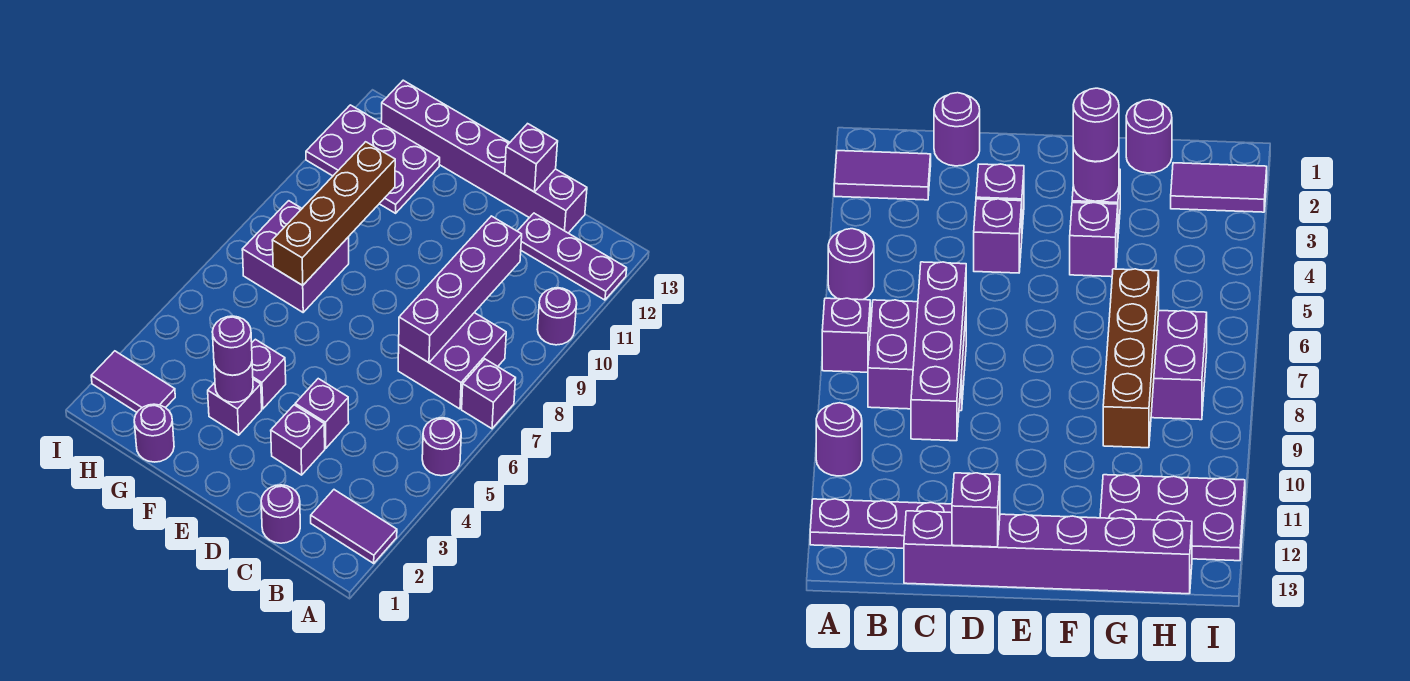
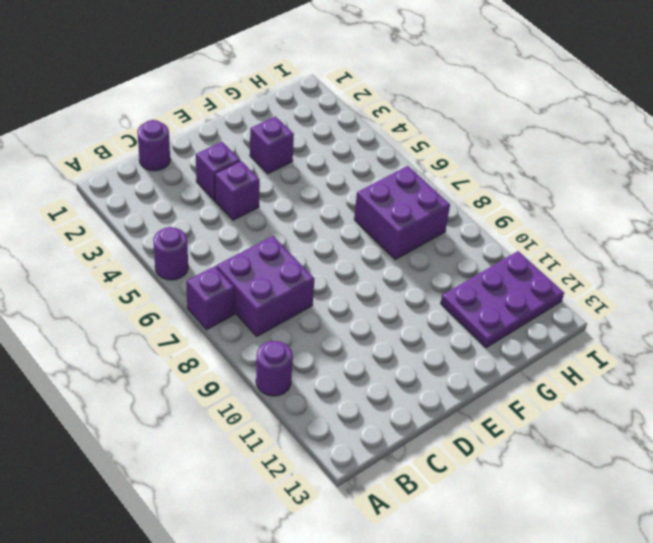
none -> purple 1x2 tile [311,490,397,563]
none -> purple 1x3 plate [518,213,627,300]
none -> purple 1x6 brick [381,80,587,233]

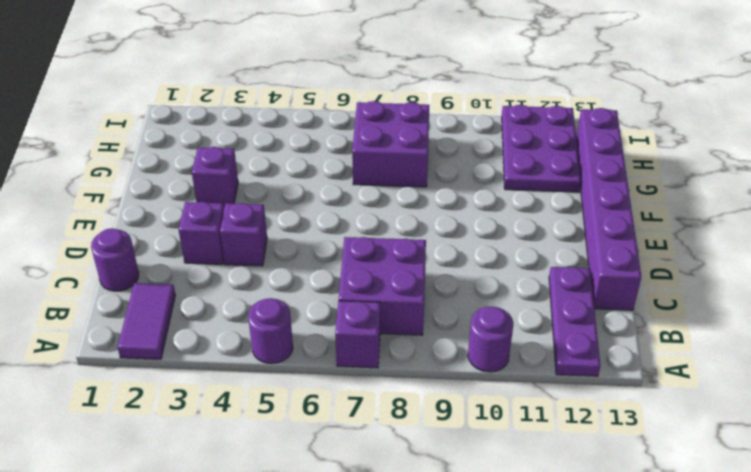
none -> purple 1x1 brick [252,339,286,409]
none -> purple 1x1 round brick [134,404,174,462]
none -> purple 1x2 tile [91,351,175,412]

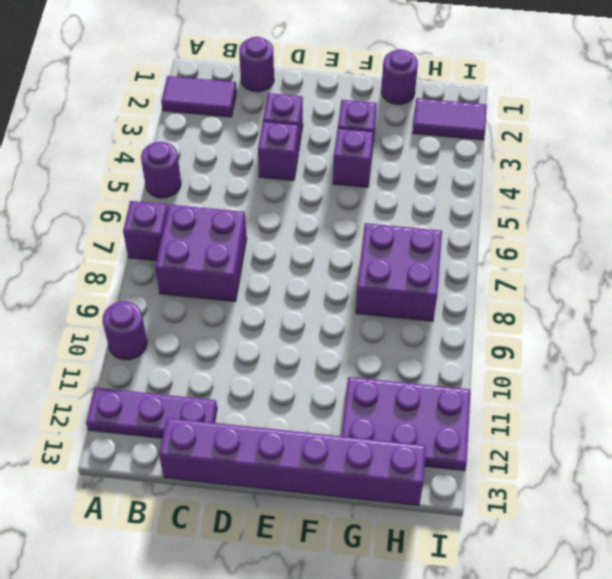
none -> purple 1x4 brick [399,216,522,363]
none -> purple 1x1 brick [505,124,558,192]
none -> purple 1x1 round brick [214,363,253,402]

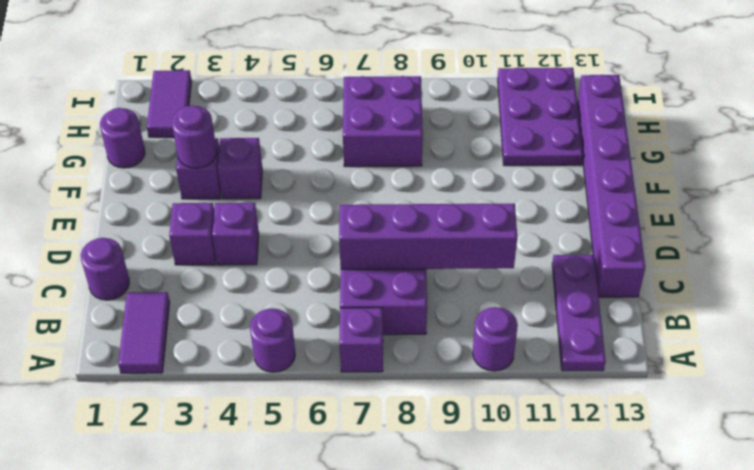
none -> purple 1x1 brick [505,124,558,192]
none -> brown 1x4 brick [272,142,395,285]
none -> purple 1x1 round brick [212,316,252,375]

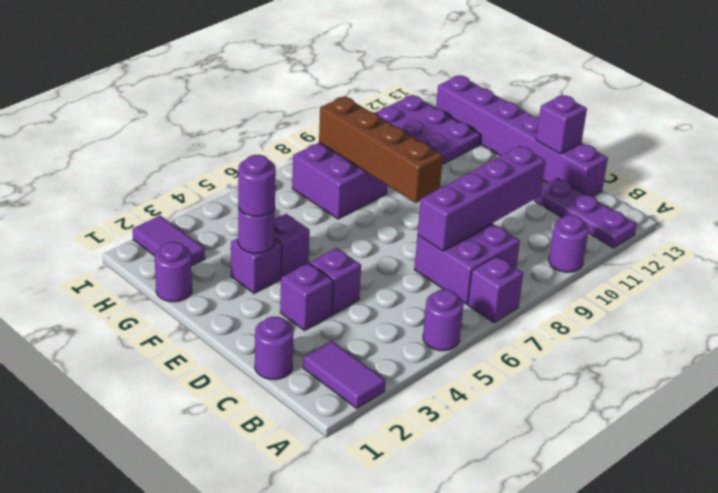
brown 1x4 brick [319,96,443,203] -> brown 1x4 brick turned to [272,142,395,285]

